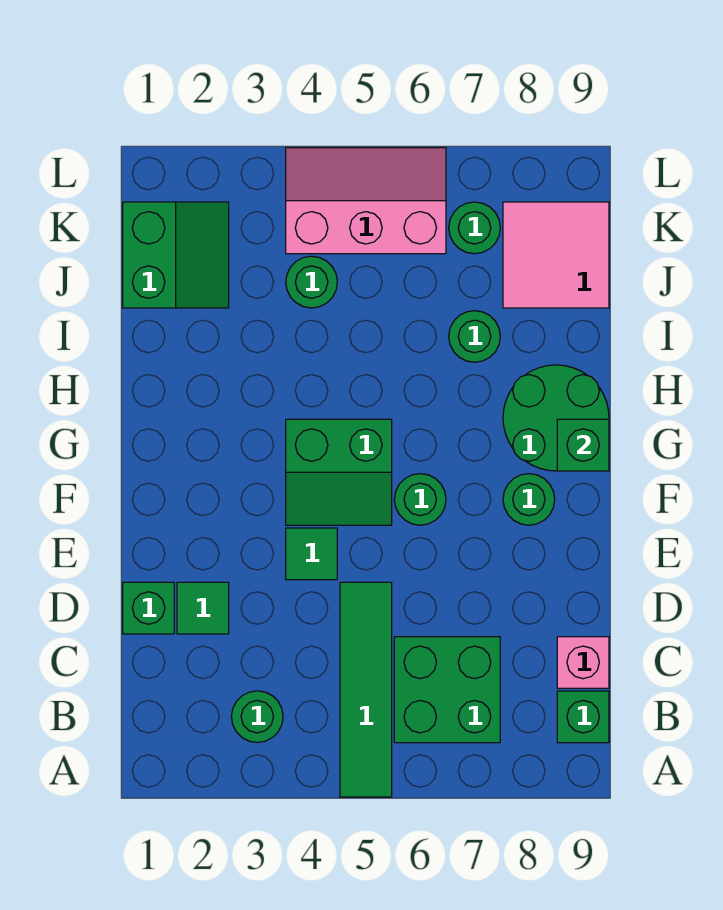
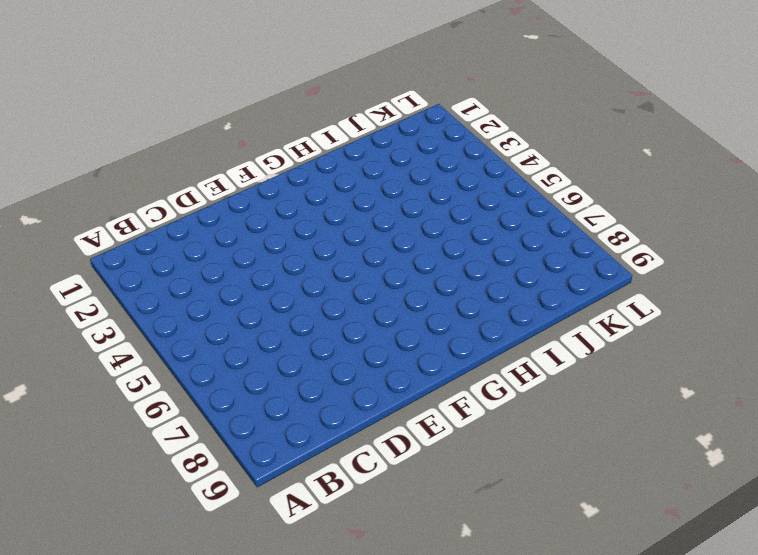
none -> green 1x4 tile [340,582,392,797]
none -> green 1x1 round brick [231,691,283,743]
none -> green 2x2 brick [394,637,500,743]

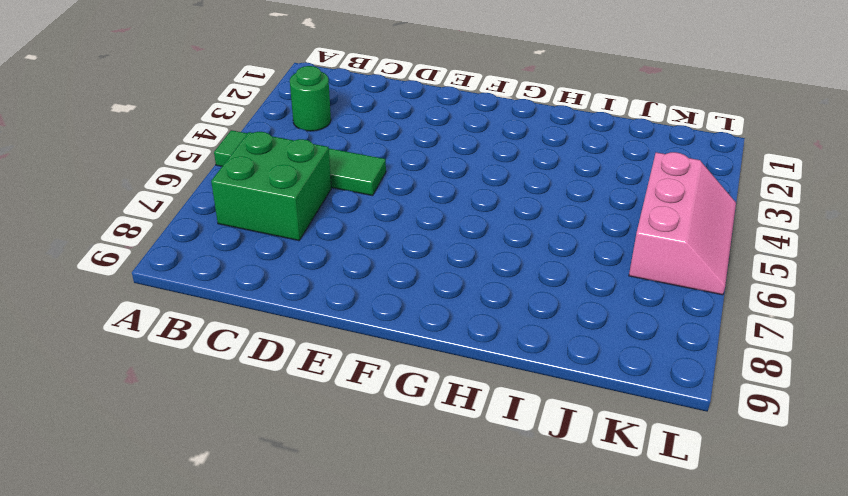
none -> green 1x1 brick [557,691,609,743]
none -> pink 1x1 brick [557,637,609,688]
none -> green 1x1 brick [123,582,174,634]

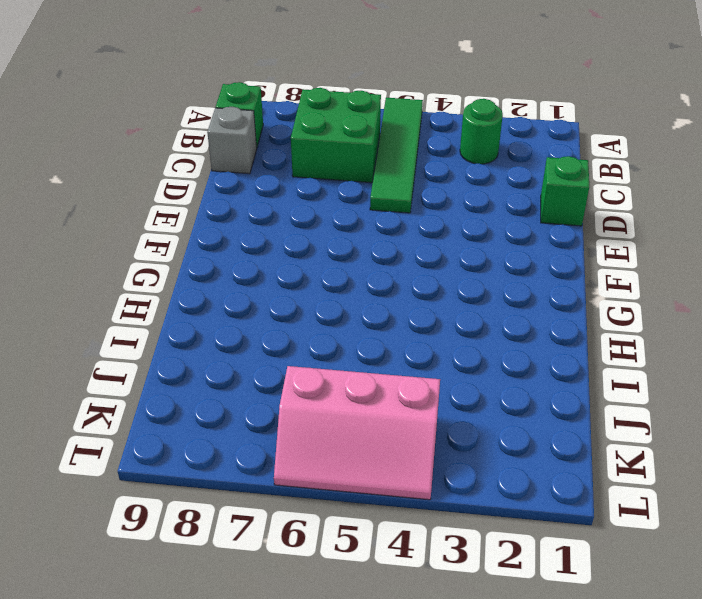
grey 1x1 brick [207,107,257,174] -> pink 1x1 brick [557,637,609,688]
none -> green 1x1 tile [177,582,229,634]
none -> green 1x1 tile [286,528,337,580]
none -> green 2x2 slope [286,419,392,525]

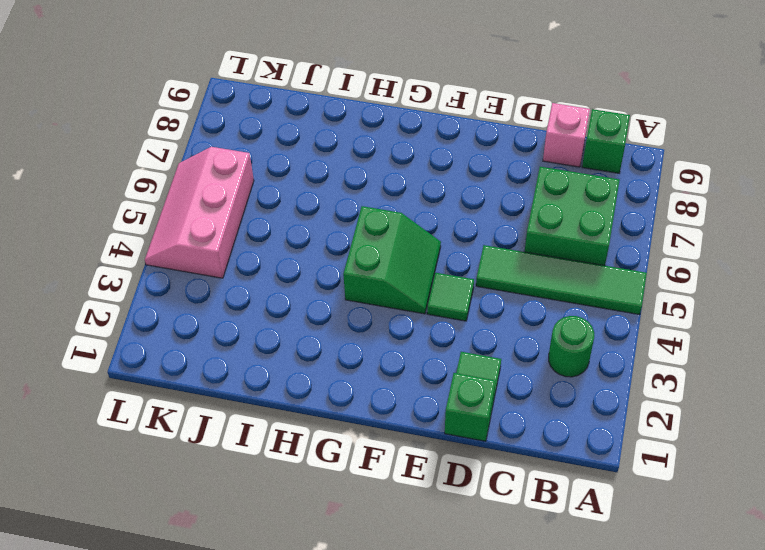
none -> green 1x1 round brick [394,474,446,525]
none -> green 1x1 round brick [503,474,555,525]
none -> green 2x2 round brick [503,365,609,471]

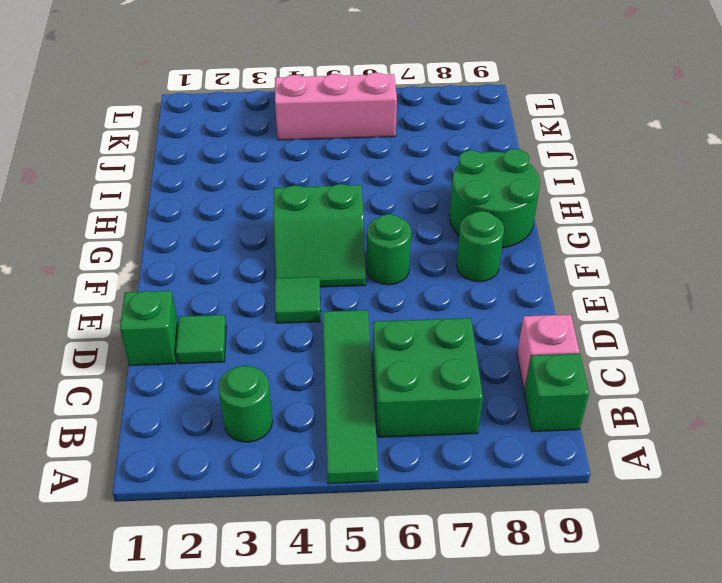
none -> green 1x1 round brick [449,311,500,362]
none -> green 2x2 slope [123,202,229,308]
none -> green 1x1 round brick [286,256,337,308]

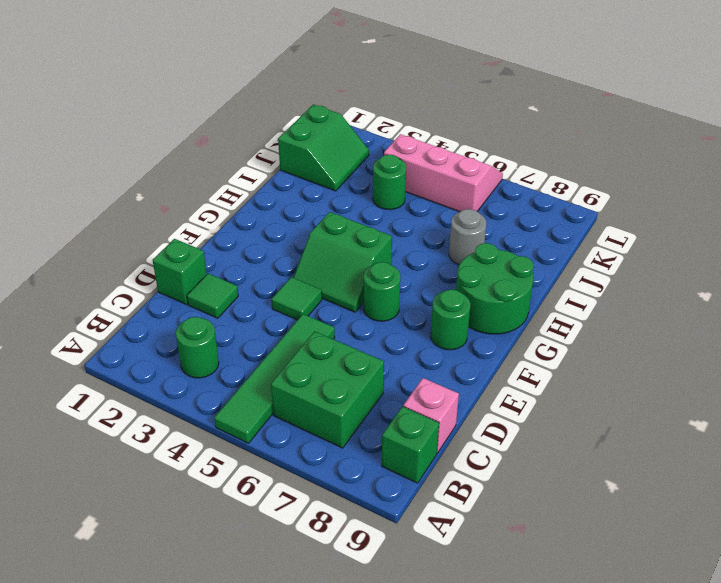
grey 1x1 round brick [449,209,486,265] -> green 1x1 round brick [449,311,500,362]
none -> pink 2x2 tile [503,202,609,308]
none -> green 1x1 round brick [449,202,500,254]
none -> green 1x1 brick [557,419,609,471]

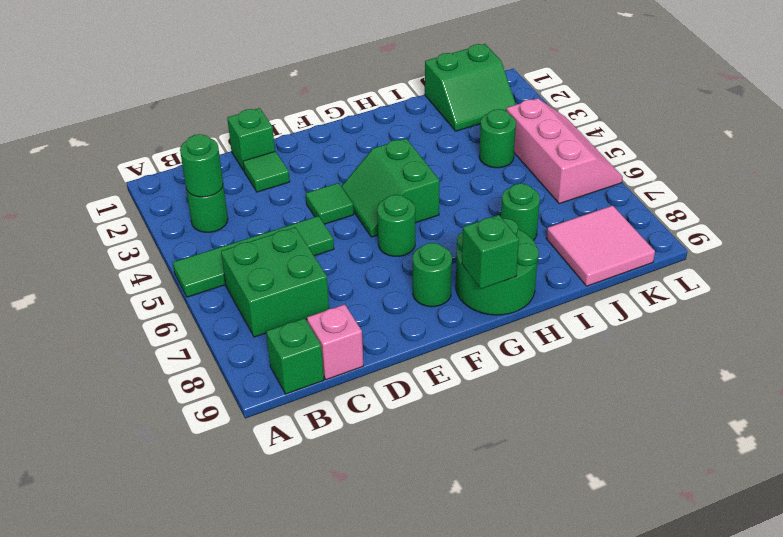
green 1x1 round brick [180,134,223,197] -> green 1x1 round brick moved to [449,202,500,254]

